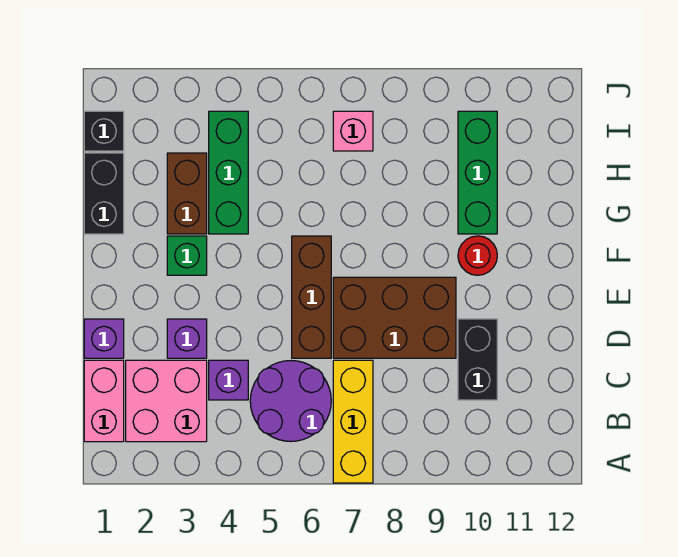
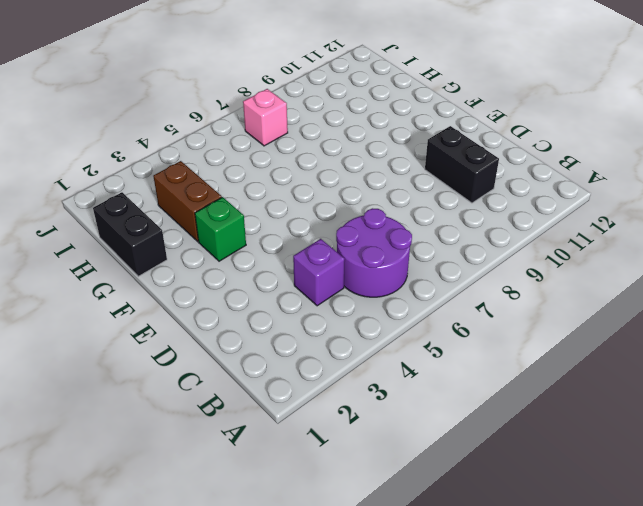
none -> yellow 1x3 brick [333,360,373,483]
none -> pink 1x2 brick [84,360,124,442]
none -> pink 2x2 brick [126,360,207,442]

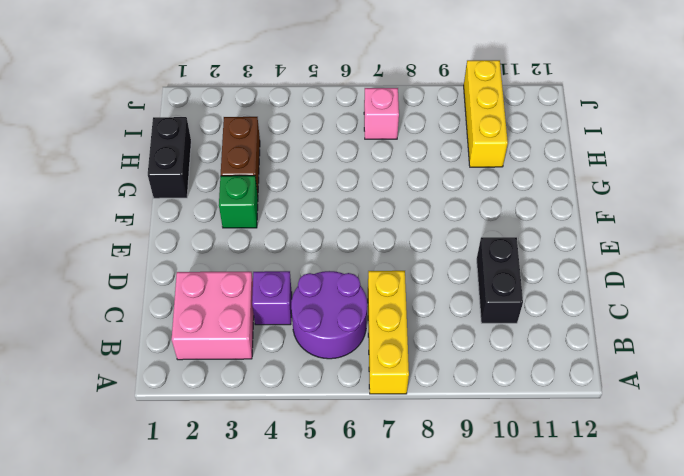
yellow 1x3 brick [464,60,508,167] -> green 1x3 brick [458,111,497,234]
none -> pink 1x2 brick [84,360,124,442]
none -> purple 1x1 brick [84,319,124,358]
none -> purple 1x1 brick [167,319,207,358]

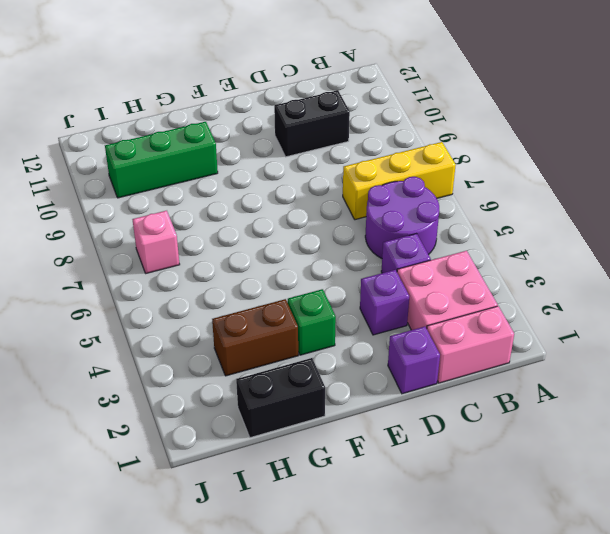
none -> brown 1x3 brick [292,236,331,358]
none -> brown 2x3 brick [333,277,456,358]
none -> red 1x1 round brick [458,236,497,275]

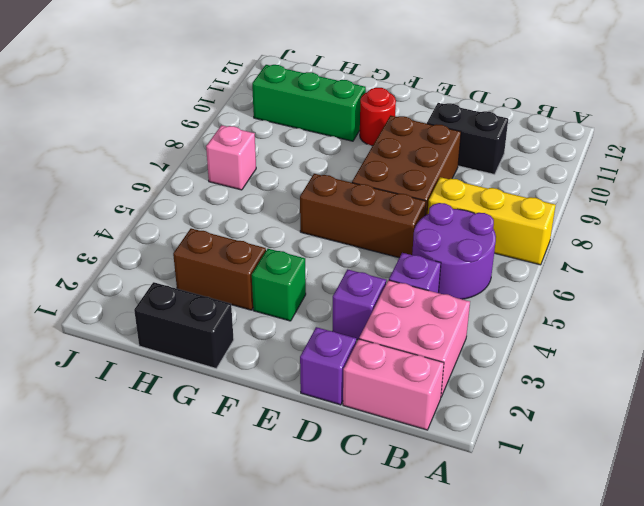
none -> green 1x3 brick [209,111,248,234]
none -> black 1x1 brick [84,111,124,151]

